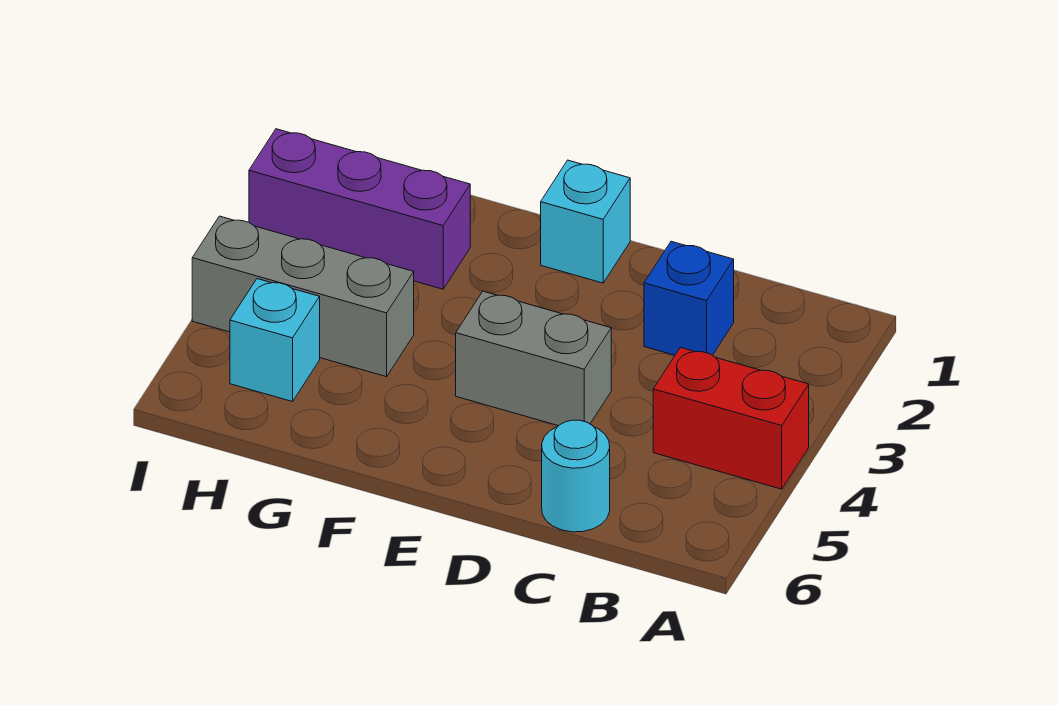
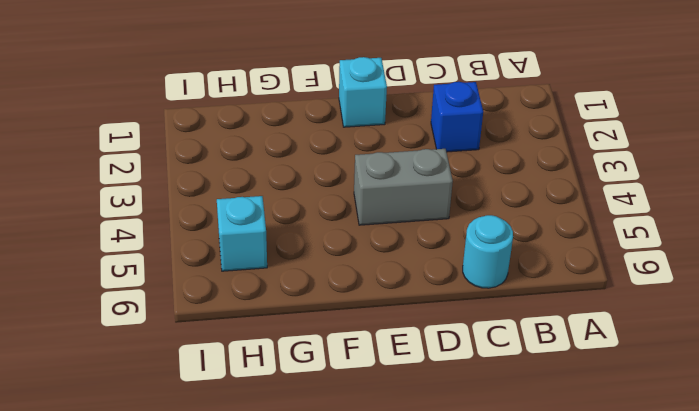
none -> red 1x2 brick [653,347,809,489]
none -> purple 1x3 brick [249,129,470,289]

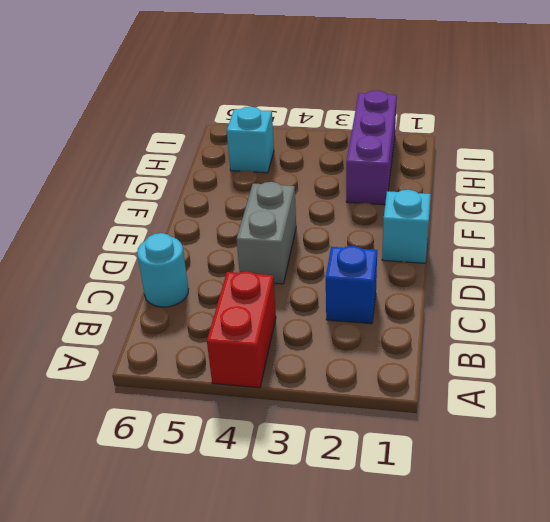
none -> grey 1x3 brick [192,216,414,377]

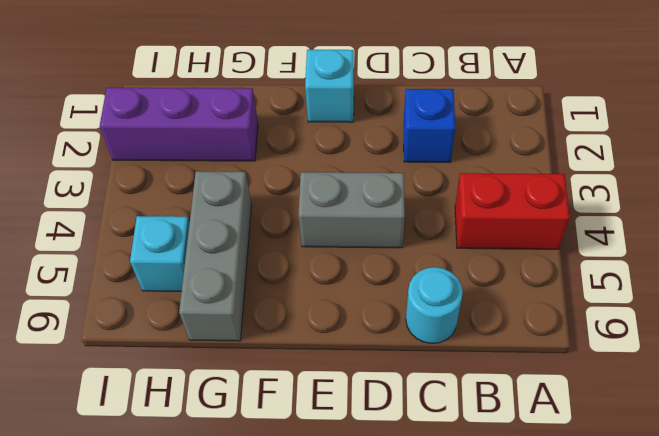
grey 1x3 brick [179,171,252,341] -> grey 1x3 brick turned to [192,216,414,377]

